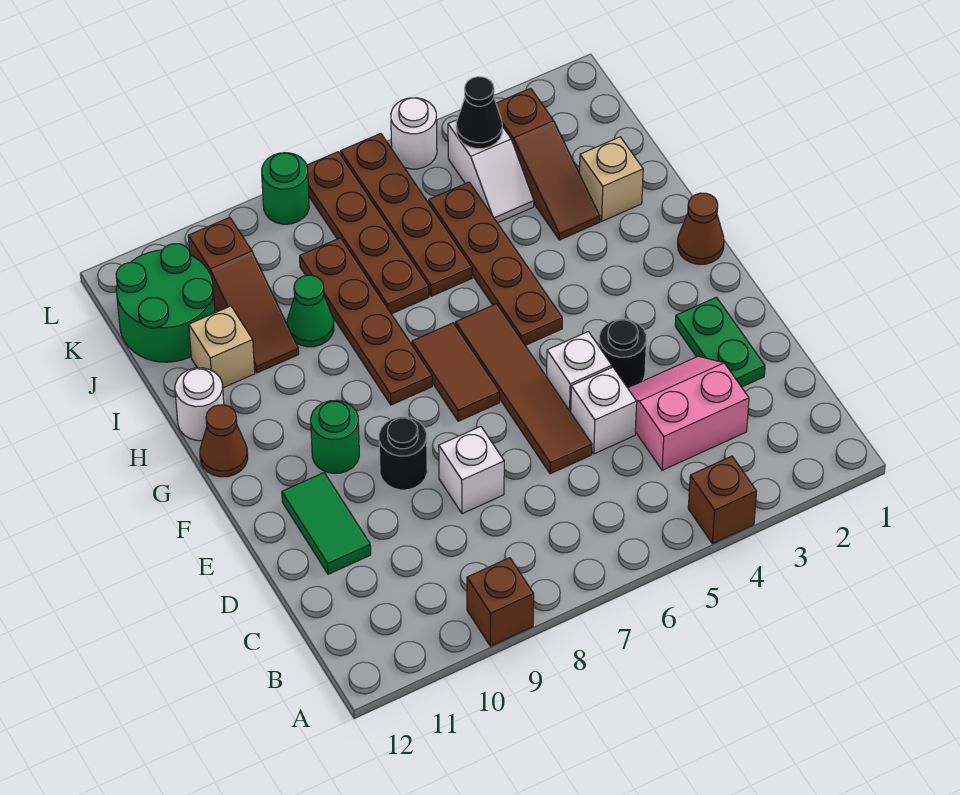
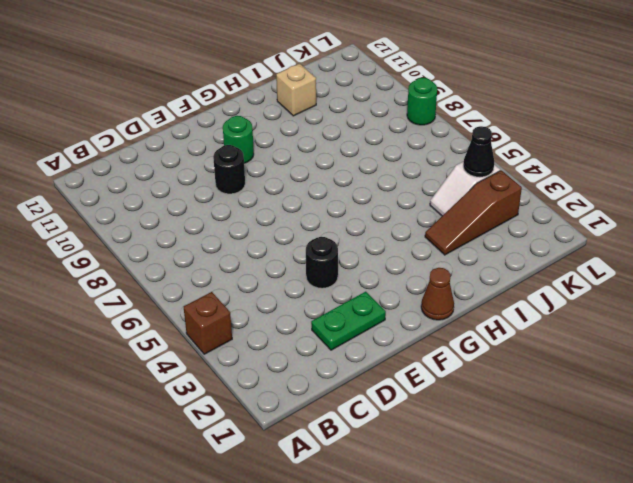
none -> brown 1x1 brick [467,558,534,646]
none -> pink 2x2 slope [628,356,749,470]
none -> white 1x1 brick [571,367,637,454]
none -> brown 1x4 tile [455,304,592,474]

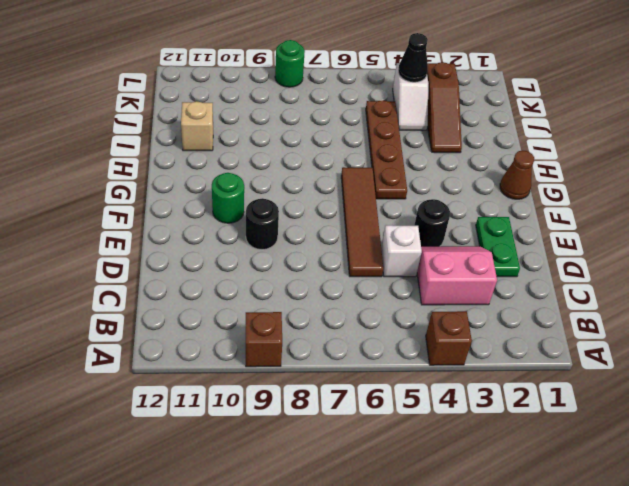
none -> white 1x1 brick [439,426,504,514]
none -> green 1x2 tile [282,473,371,574]
none -> white 1x1 brick [547,332,612,412]
none -> brown 1x2 tile [412,323,500,421]

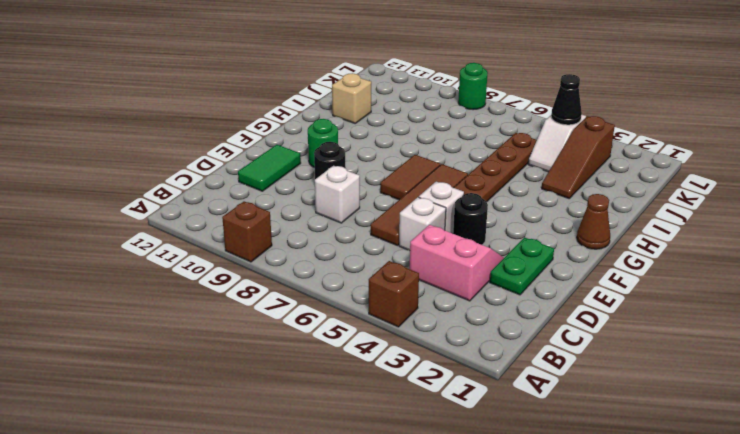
none -> brown 1x4 plate [300,238,432,405]
none -> brown 1x1 cone [200,405,248,477]
none -> white 1x1 round brick [175,368,224,441]
none -> tan 1x1 brick [580,137,643,221]

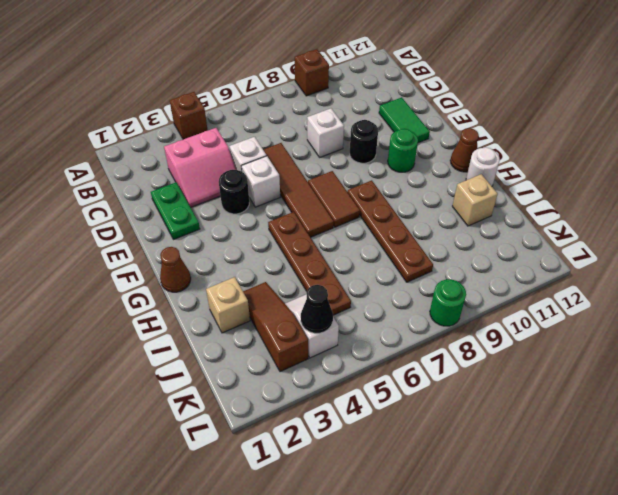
none -> brown 1x4 plate [341,134,472,296]
none -> brown 1x4 plate [307,152,429,314]
none -> green 1x1 cone [287,275,334,347]
none -> brown 1x3 slope [188,218,299,373]

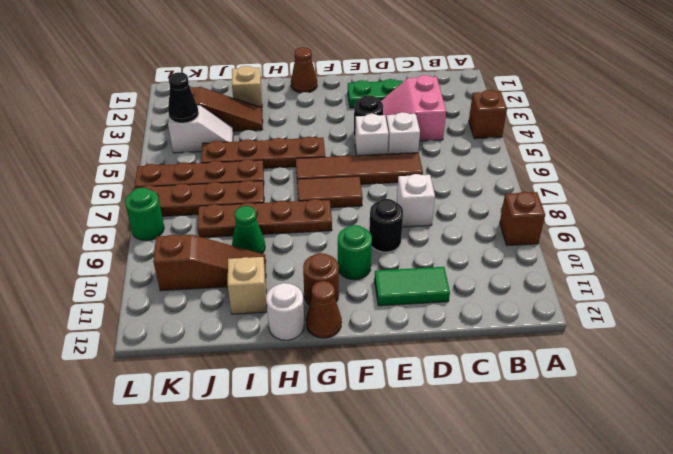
brown 1x1 round brick [303,253,339,305] -> none
none -> green 2x2 round brick [116,244,215,362]
none -> white 1x1 round brick [391,98,437,169]

